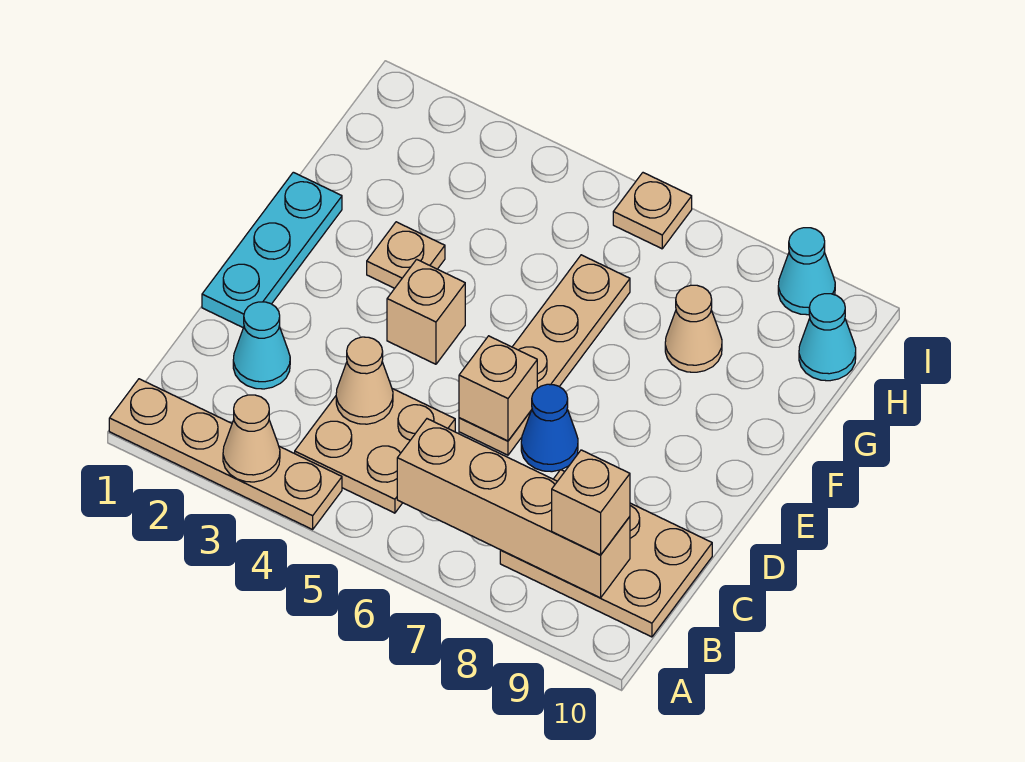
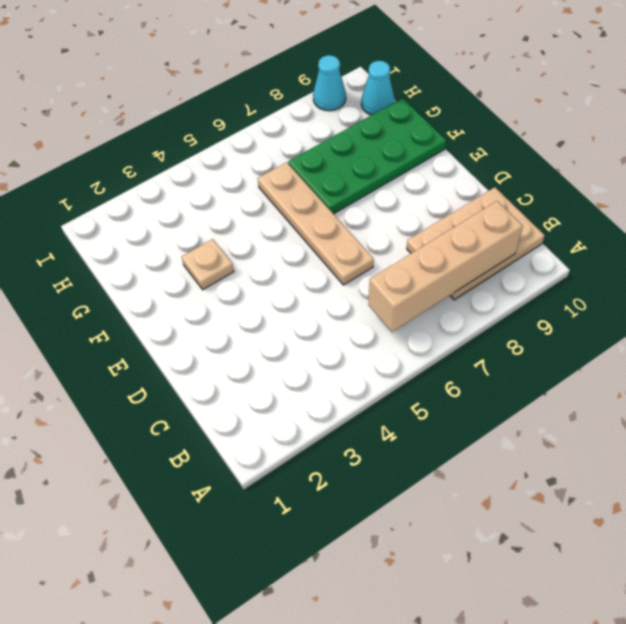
green 2x4 plate [288,98,446,214] -> tan 1x1 cone [665,285,722,372]
none -> tan 1x4 plate [109,379,342,529]
none -> tan 2x2 plate [295,389,455,513]
none -> cyan 1x1 cone [233,302,290,389]

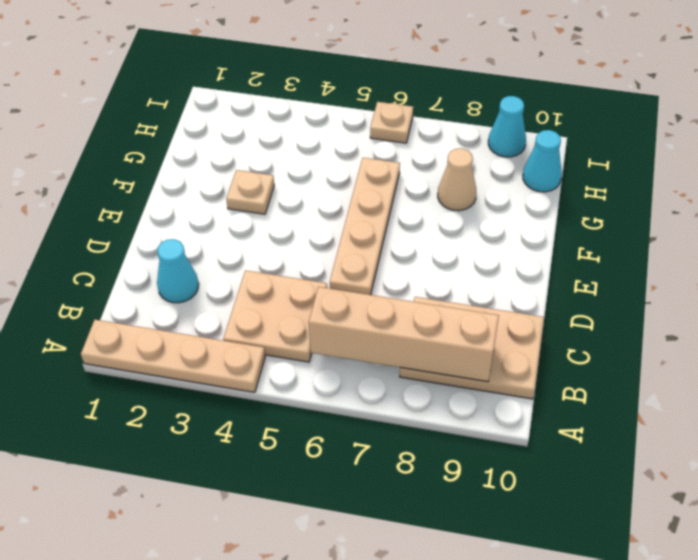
none -> cyan 1x3 plate [202,172,342,328]
none -> blue 1x1 cone [521,384,578,472]
none -> tan 1x1 brick [387,259,465,364]

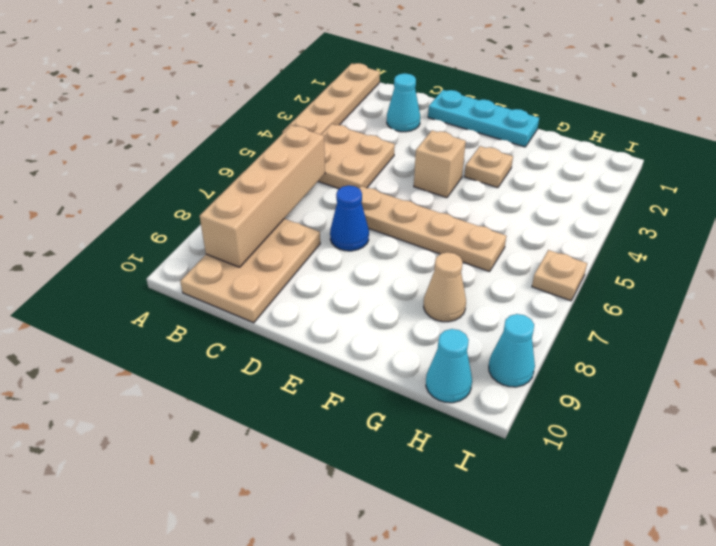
none -> tan 1x1 cone [223,395,280,482]
none -> tan 1x1 cone [336,337,393,424]
none -> tan 1x1 brick [459,336,537,441]

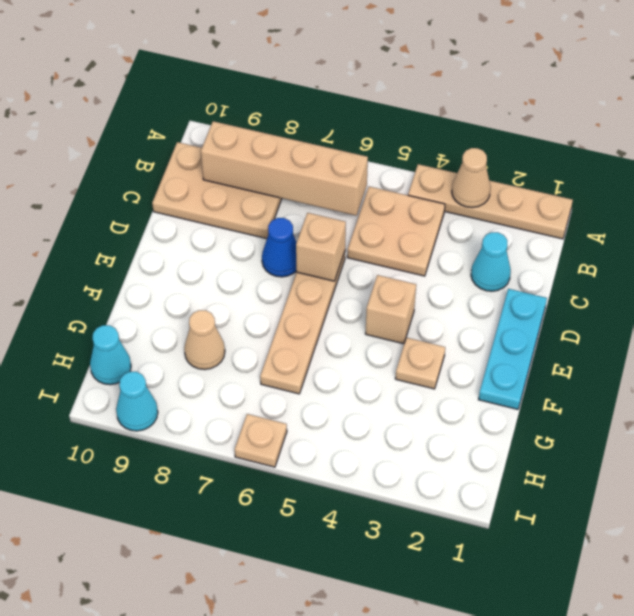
none -> tan 1x1 cone [336,337,393,424]
none -> tan 1x1 brick [552,450,630,555]

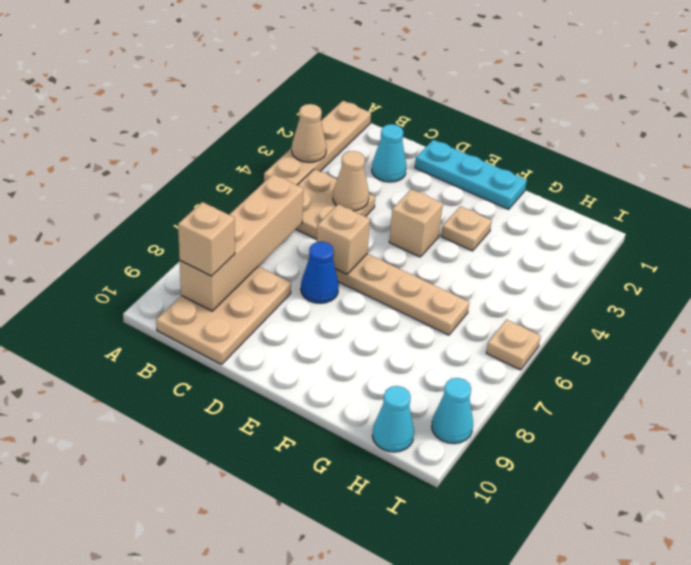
none -> tan 1x1 cone [665,285,722,372]

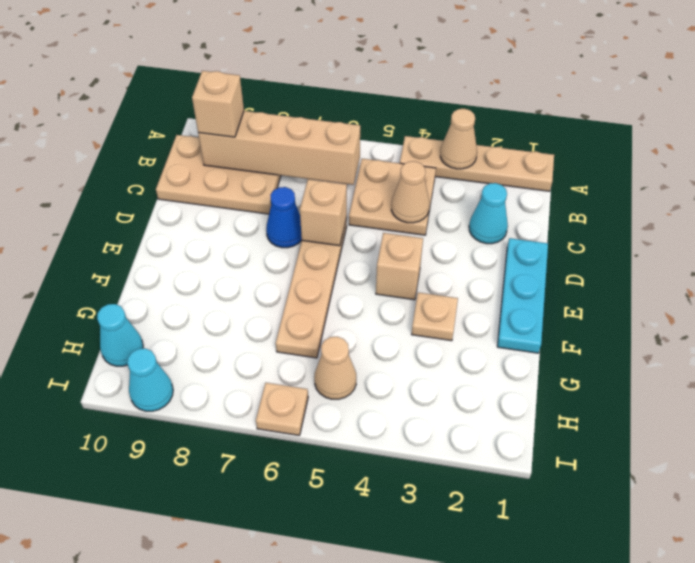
tan 1x1 cone [314,337,356,399] -> tan 1x1 cone moved to [665,285,722,372]

